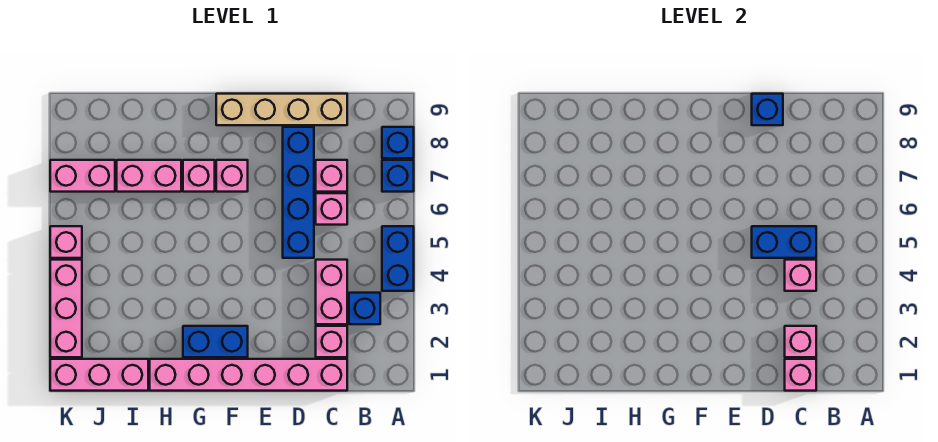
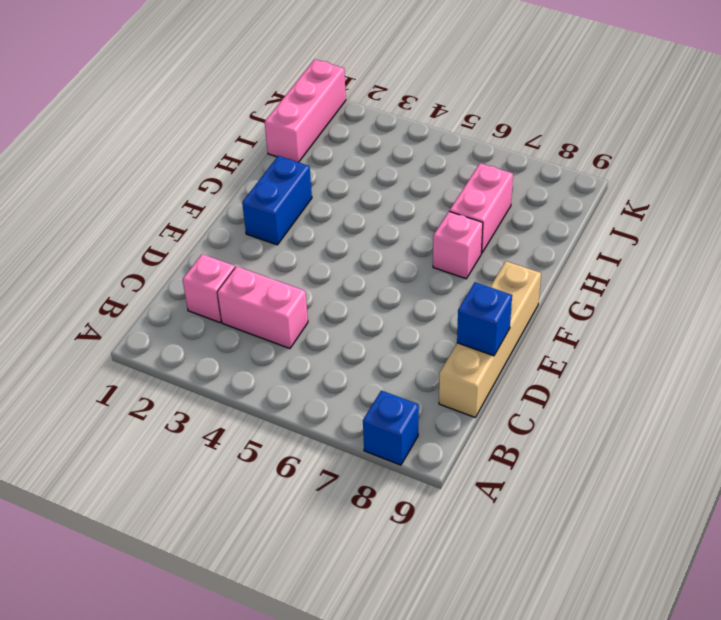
none -> blue 1x2 brick [382,226,414,291]
none -> blue 1x1 brick [382,160,414,192]
none -> blue 1x1 brick [349,293,380,324]

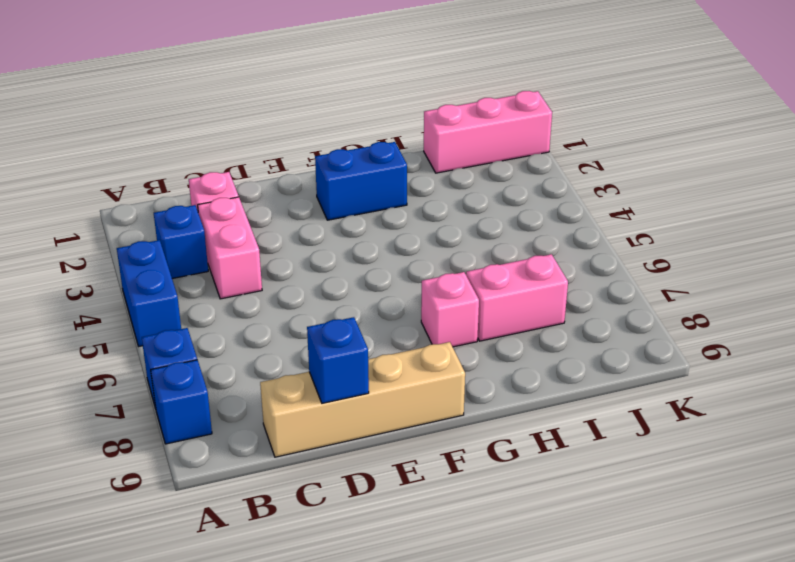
none -> pink 1x6 brick [150,359,347,391]
none -> pink 1x1 brick [316,193,347,225]
none -> pink 1x1 brick [316,160,347,192]

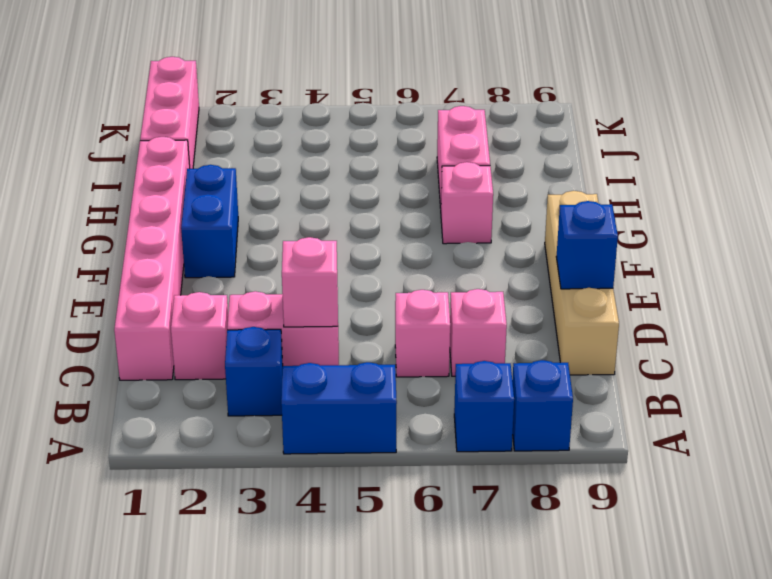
none -> blue 1x4 brick [283,127,314,258]
none -> pink 1x1 brick [216,160,248,192]
none -> pink 1x2 brick [50,160,115,192]

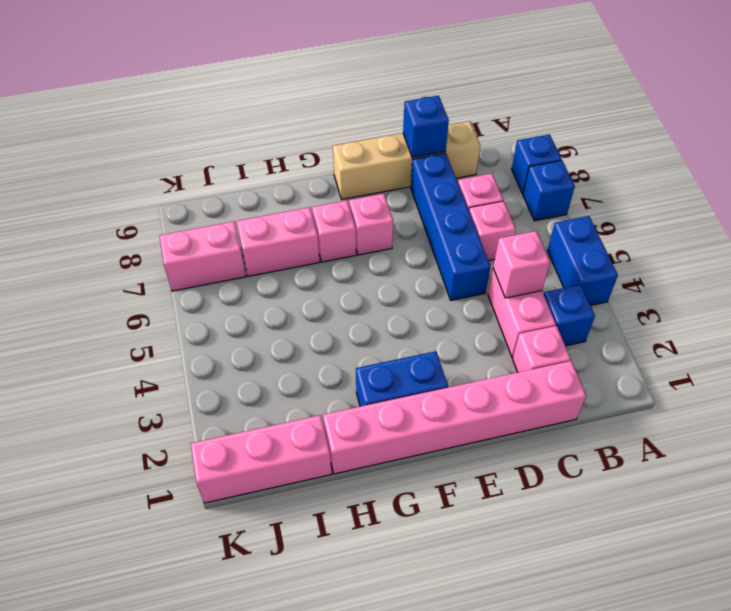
none -> pink 1x3 brick [50,260,82,357]
none -> pink 1x1 brick [50,226,82,258]
none -> pink 1x1 brick [785,359,816,391]

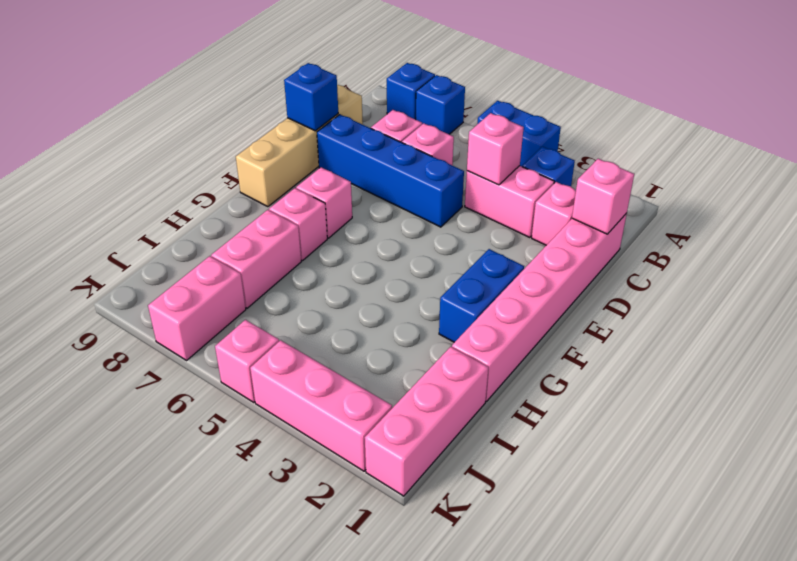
none -> pink 1x1 brick [785,326,816,357]
none -> blue 1x2 brick [752,226,816,258]

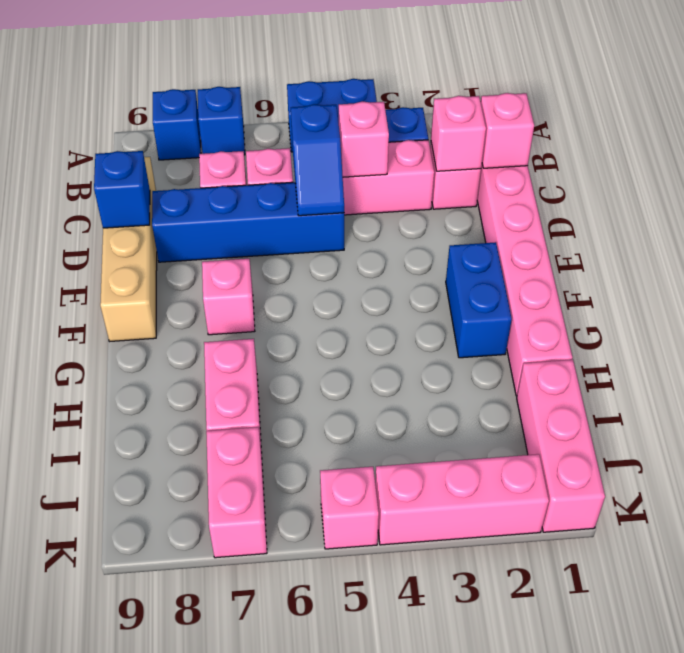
blue 1x2 slope [291,104,344,216] -> blue 1x2 brick [752,226,816,258]
none -> pink 1x1 brick [183,160,215,192]

